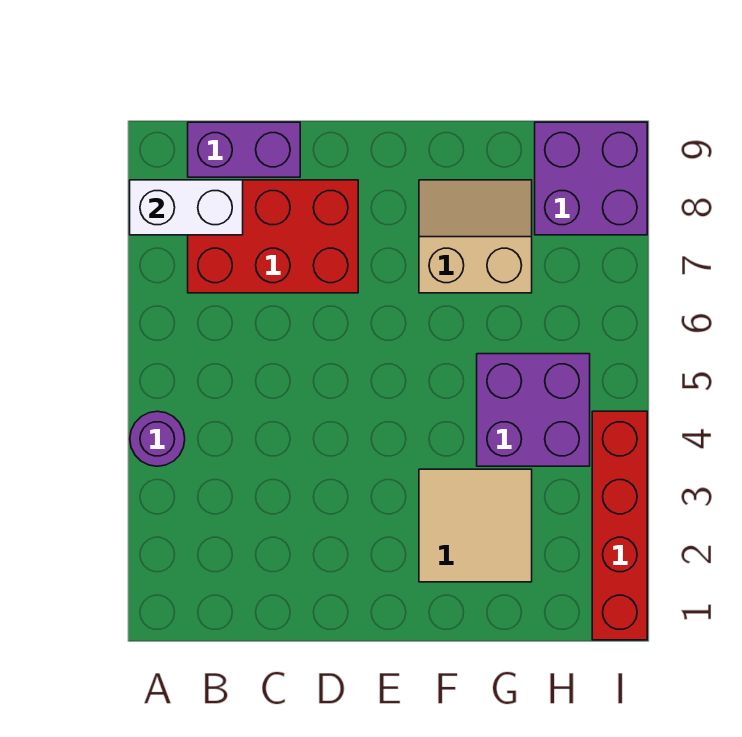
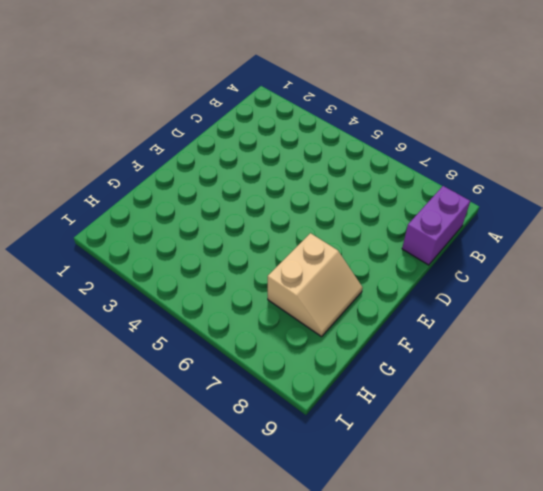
none -> purple 1x1 round brick [130,411,185,466]
none -> red 2x3 brick [188,180,358,293]

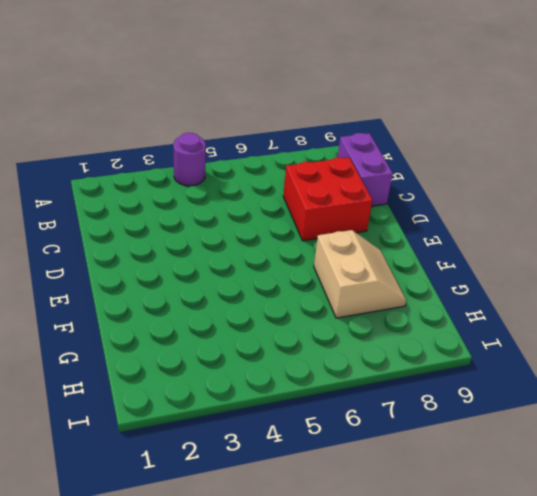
red 2x2 brick [283,157,372,241] -> red 2x3 brick [188,180,358,293]
none -> tan 2x2 tile [419,469,532,582]
none -> purple 2x2 brick [477,354,590,466]

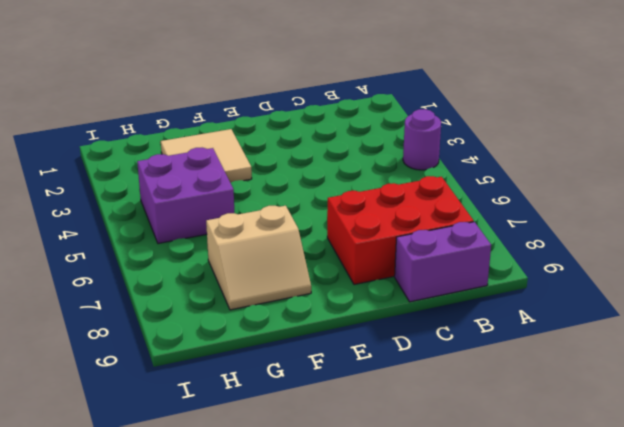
none -> purple 2x2 brick [535,122,647,235]
none -> red 1x4 brick [592,411,647,640]

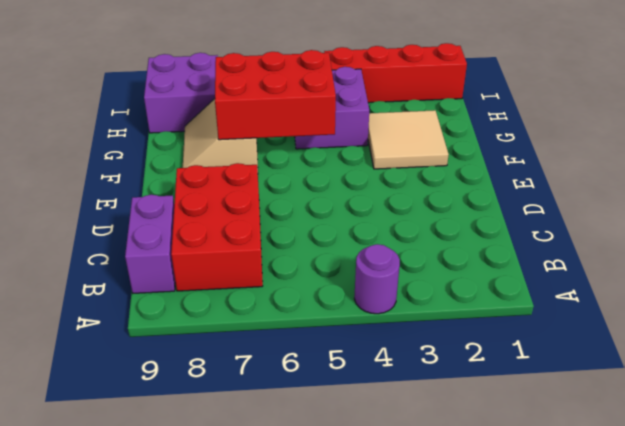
red 2x3 brick [215,50,336,140] -> none
none -> white 1x2 brick [130,180,243,235]

